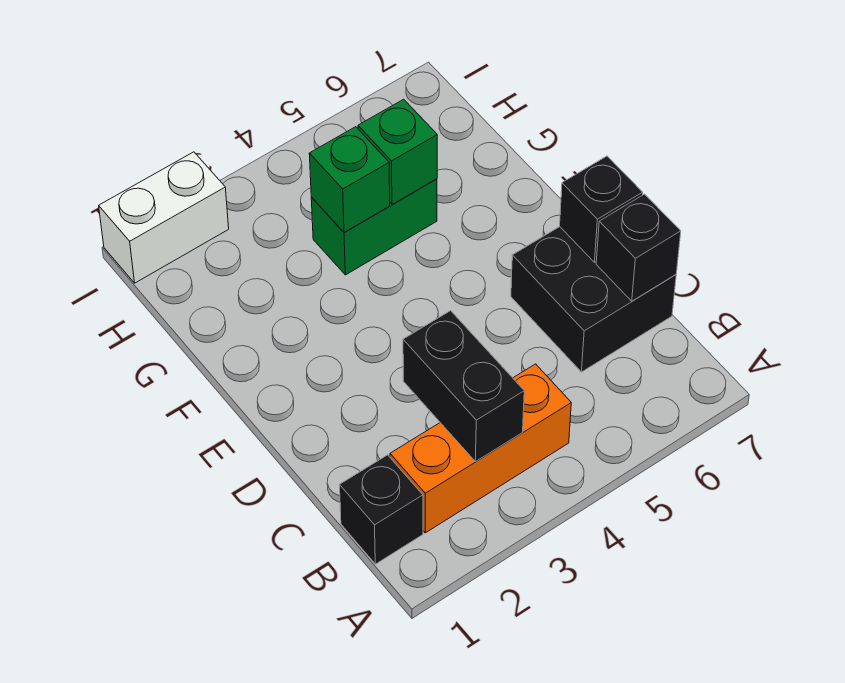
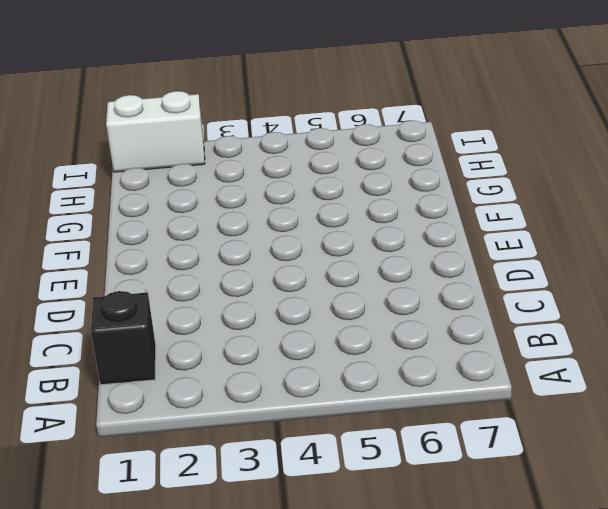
none -> orange 1x3 brick [390,364,571,533]
none -> black 2x2 brick [511,227,676,372]

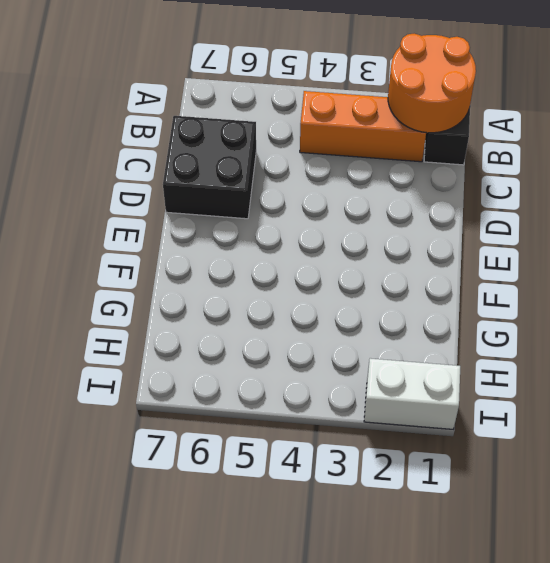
orange 2x2 round brick [388,34,476,133] -> none
none -> green 1x2 brick [311,179,437,275]
none -> black 1x2 brick [403,311,524,462]

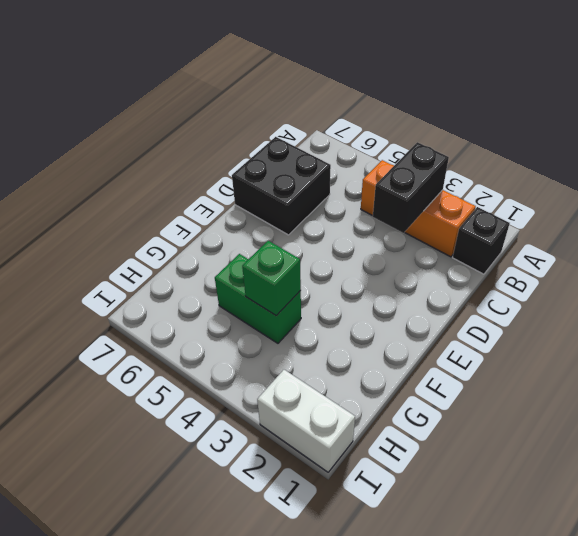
none -> black 1x1 brick [596,194,681,301]
none -> black 1x1 brick [560,156,643,262]

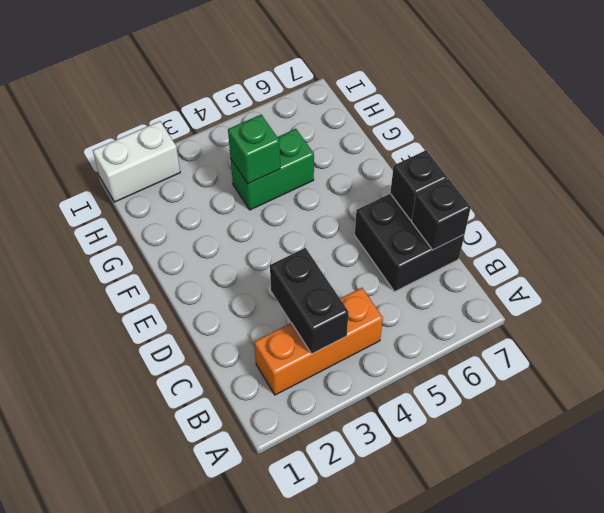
none -> black 1x1 brick [340,455,423,564]
none -> green 1x1 brick [358,99,437,204]

